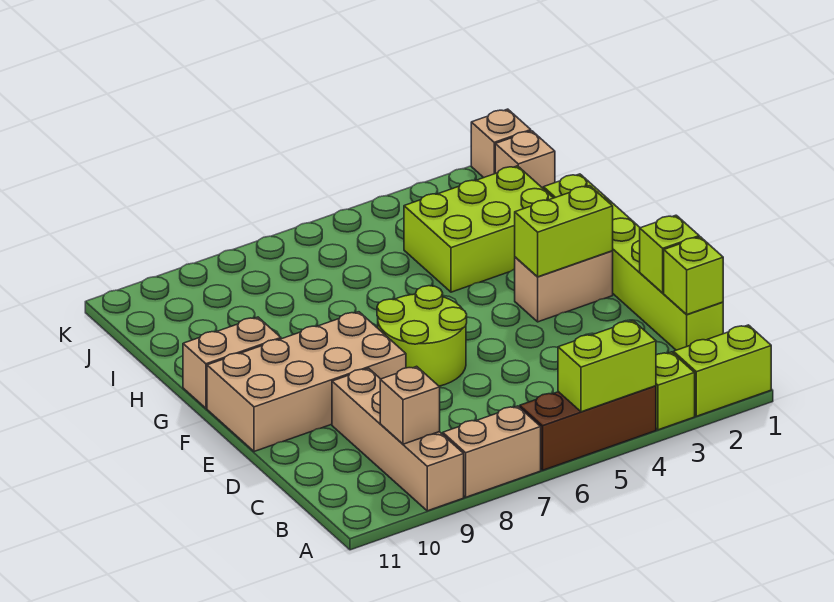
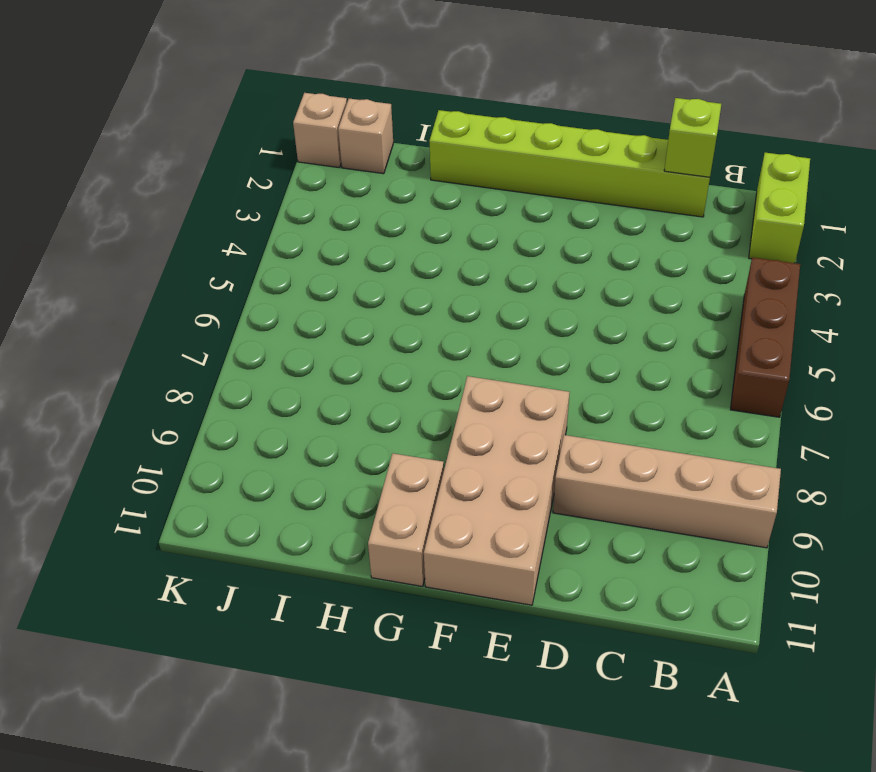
none -> lime 1x1 brick [656,352,695,430]
none -> tan 1x2 brick [443,406,541,497]
none -> lime 2x2 round brick [377,286,467,386]

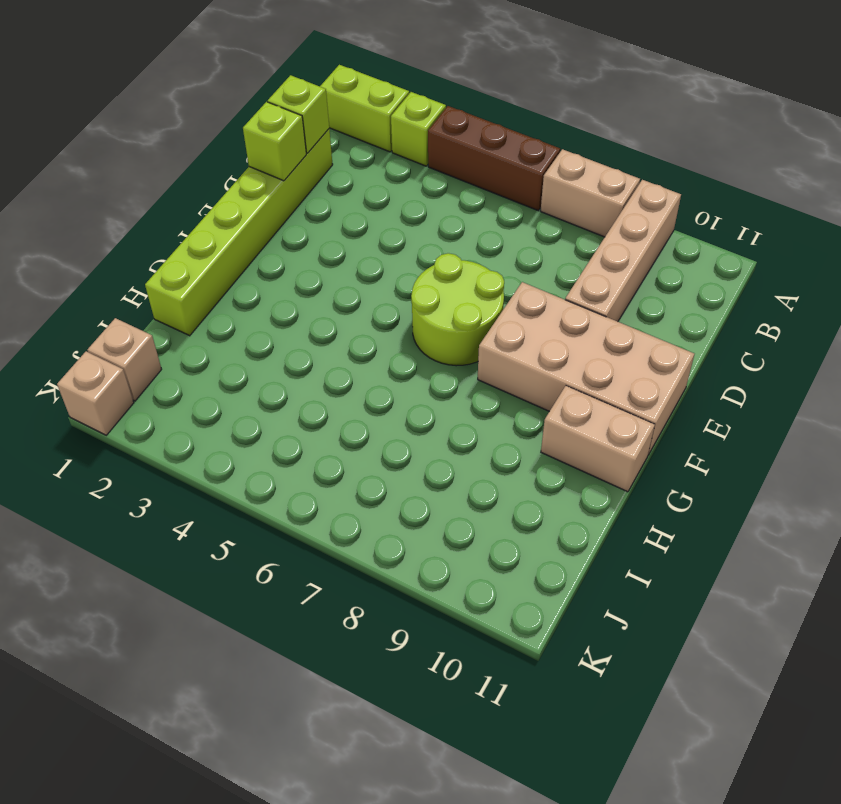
none -> tan 1x2 brick [515,251,613,322]
none -> lime 2x3 brick [404,166,553,292]
none -> lime 1x2 brick [558,321,656,412]

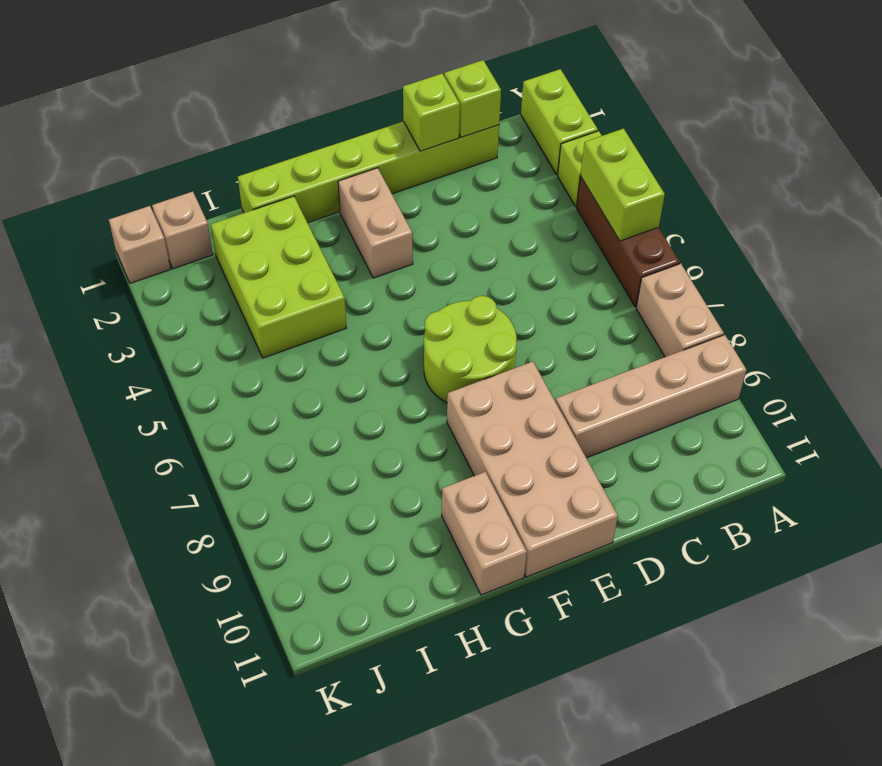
none -> tan 1x1 brick [380,366,440,444]
none -> lime 1x2 brick [515,186,613,277]

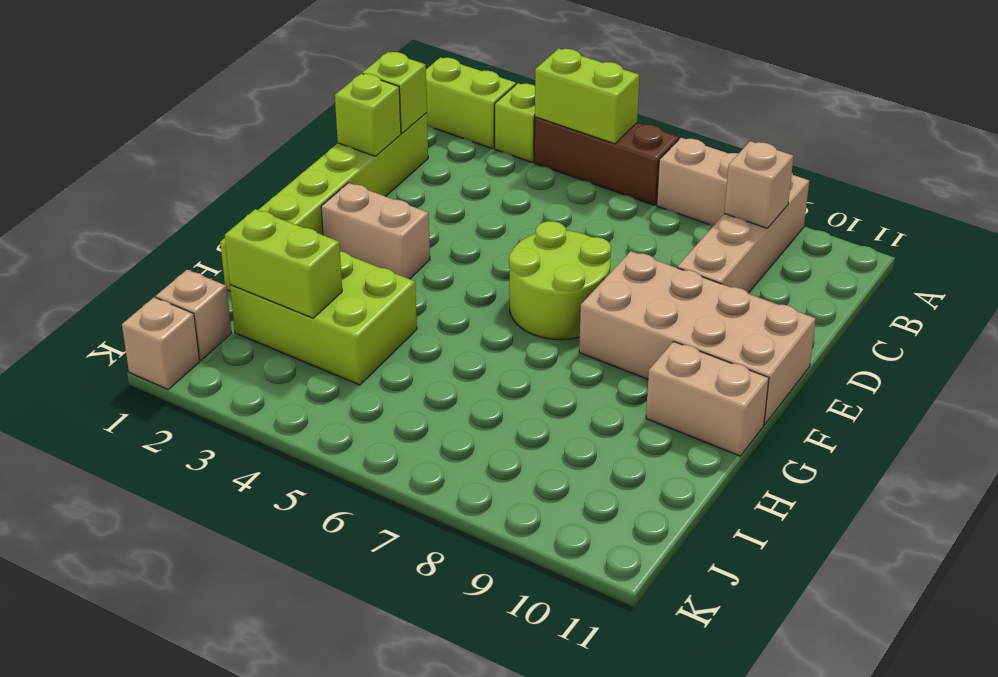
lime 1x2 brick [225,209,342,318] -> lime 1x2 brick moved to [515,186,613,277]

